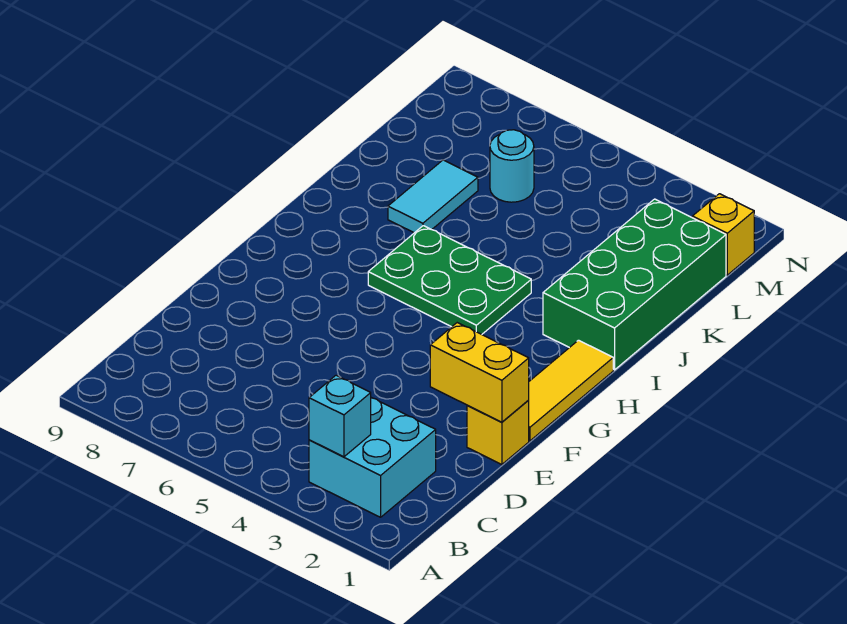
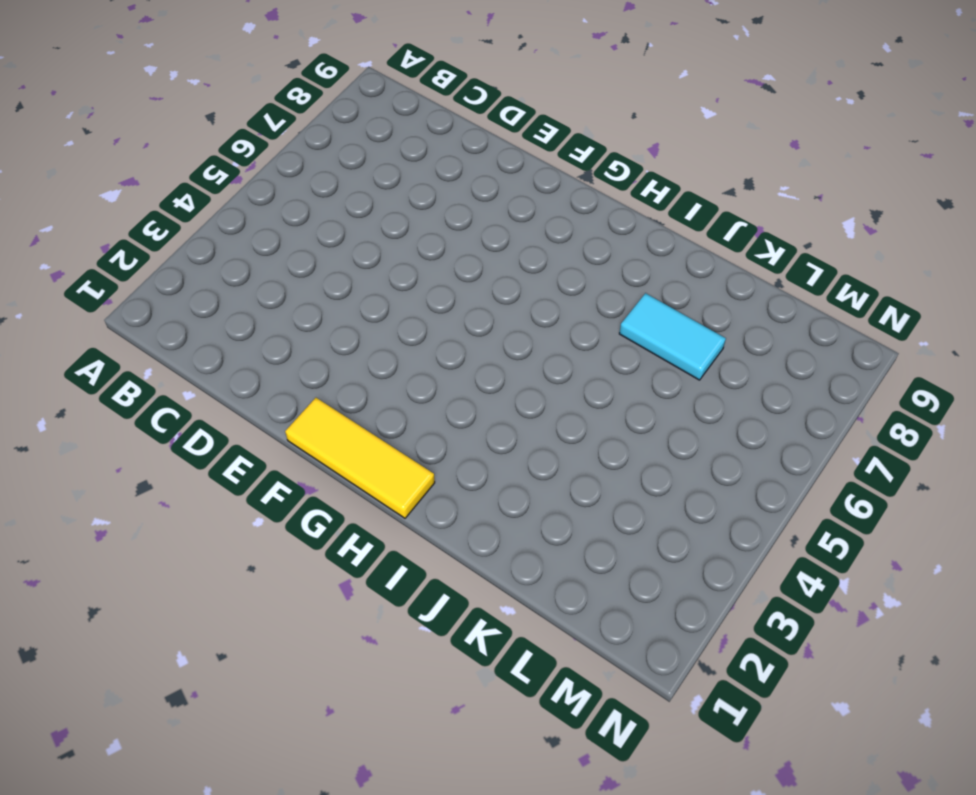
none -> cyan 2x2 brick [309,398,436,517]
none -> yellow 1x1 brick [467,400,529,465]

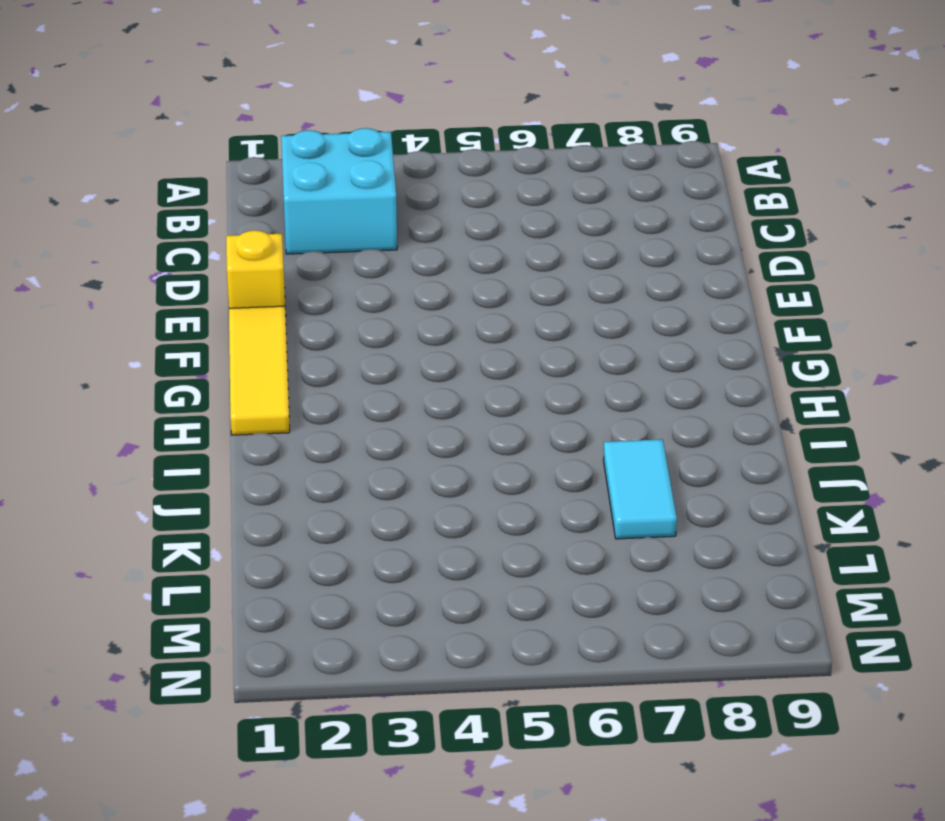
none -> green 2x3 plate [368,226,531,334]
none -> green 2x4 brick [543,199,726,370]

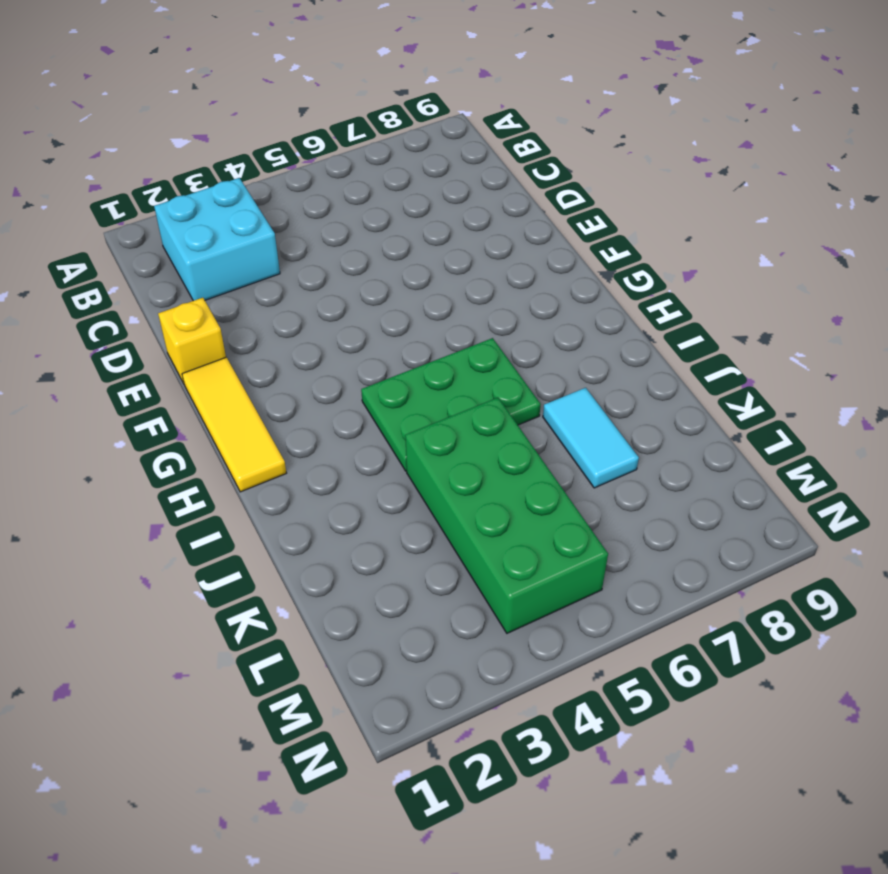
green 2x4 brick [405,398,608,633] -> green 2x4 brick moved to [543,199,726,370]
none -> cyan 1x1 round brick [490,130,534,202]
none -> yellow 1x1 brick [692,194,754,275]

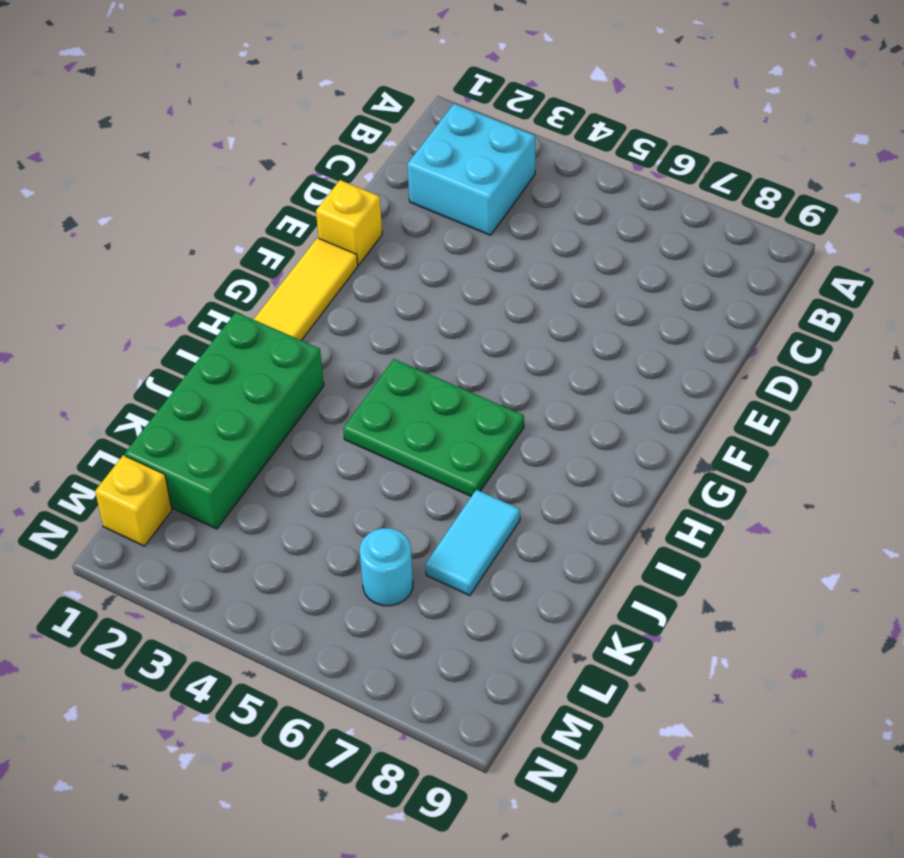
none -> cyan 1x1 brick [309,375,371,457]
none -> yellow 1x2 brick [430,323,529,422]

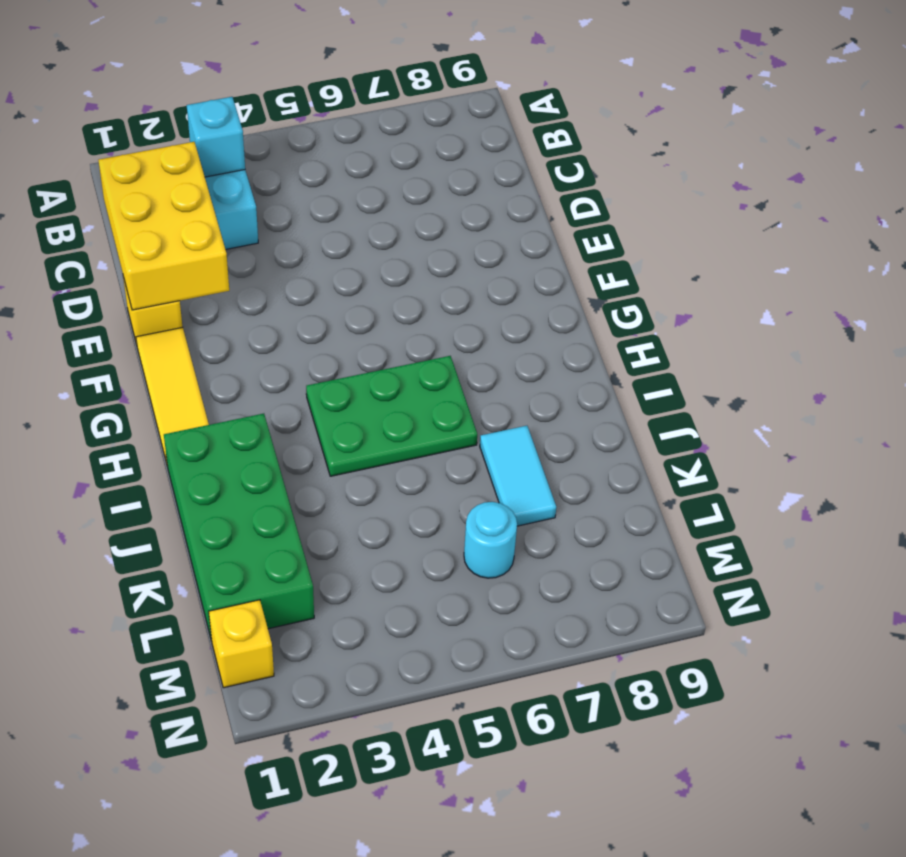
yellow 2x3 brick [98,142,229,310] -> yellow 1x2 brick [430,323,529,422]

